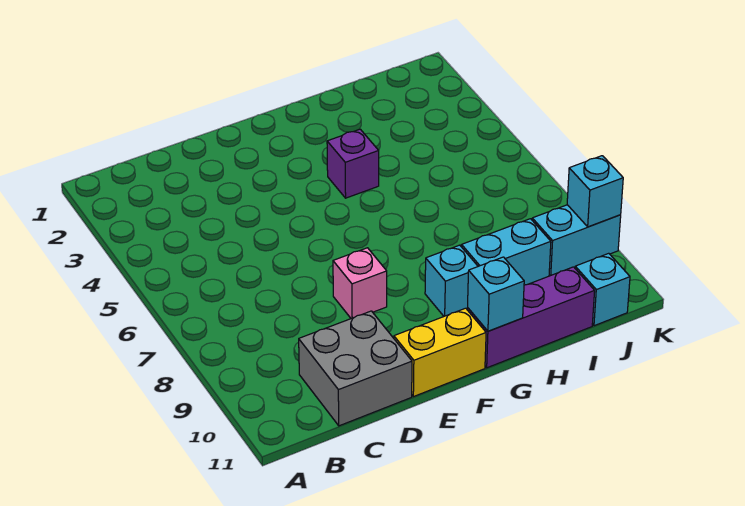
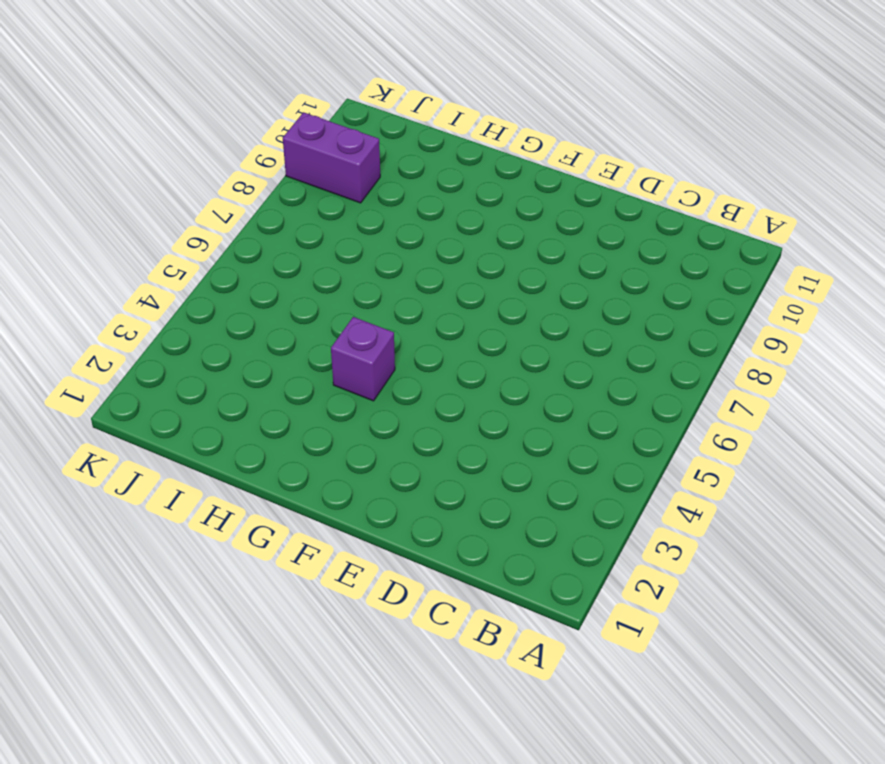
purple 1x2 brick [283,112,380,203] -> cyan 1x2 brick [532,205,621,276]
none -> grey 2x2 brick [299,311,412,426]
none -> pink 1x1 brick [333,248,387,318]

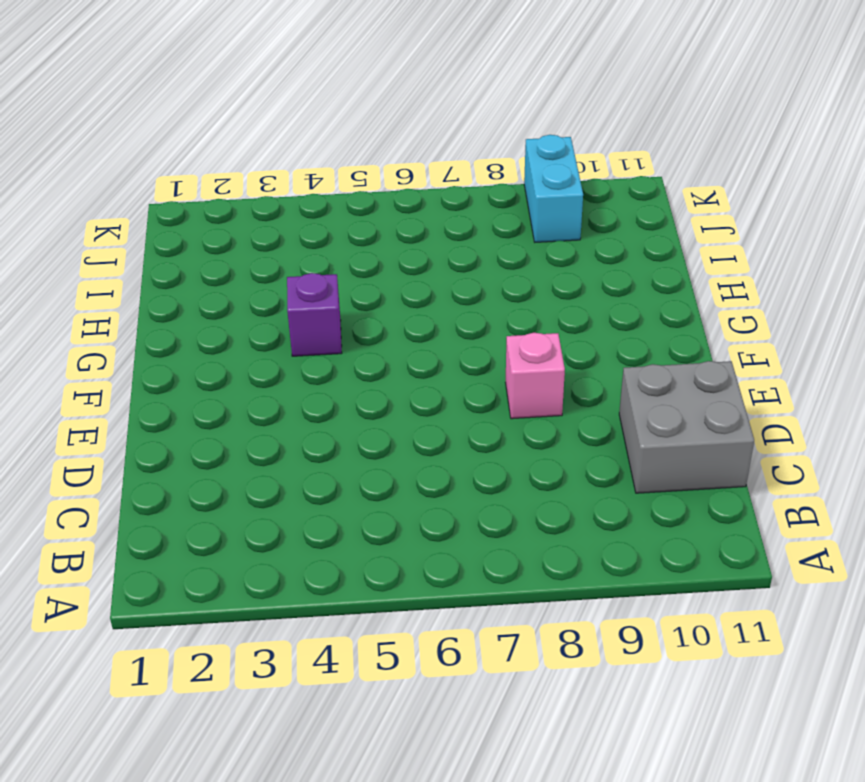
none -> yellow 1x2 brick [394,308,486,397]
none -> cyan 1x1 brick [425,245,478,316]

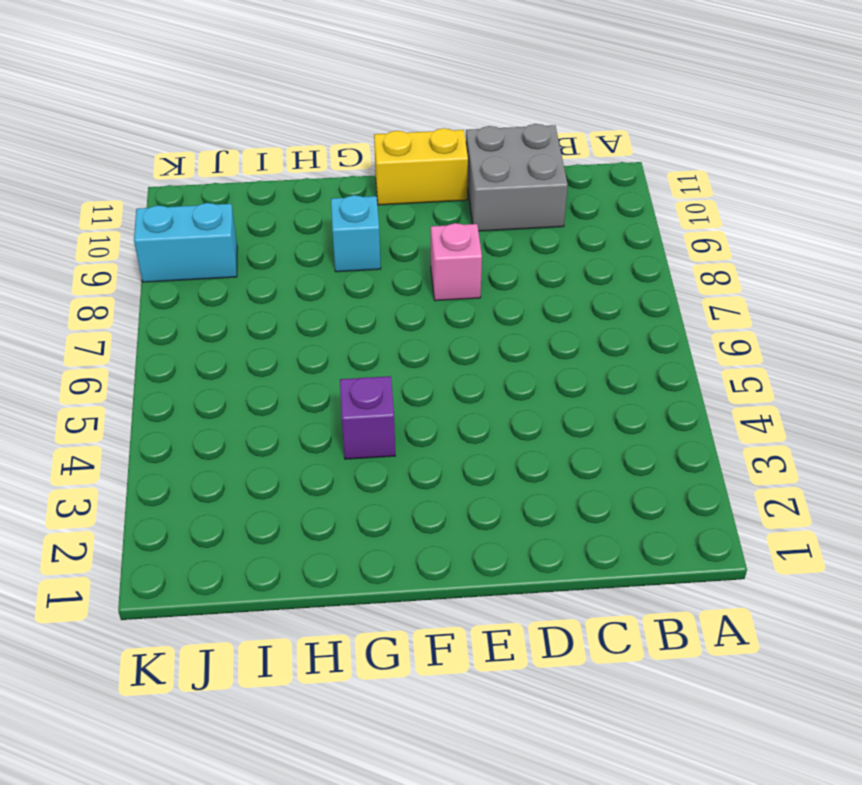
none -> purple 1x3 brick [467,267,595,368]
none -> cyan 1x2 brick [461,219,551,285]

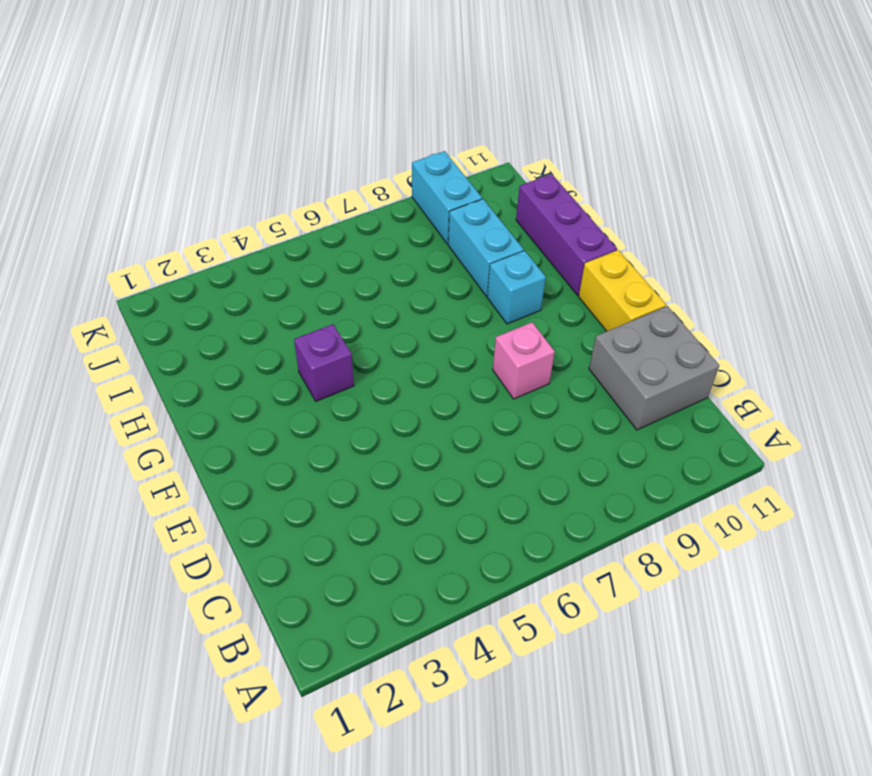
none -> cyan 1x1 brick [575,253,630,326]
none -> cyan 1x1 brick [468,257,524,331]

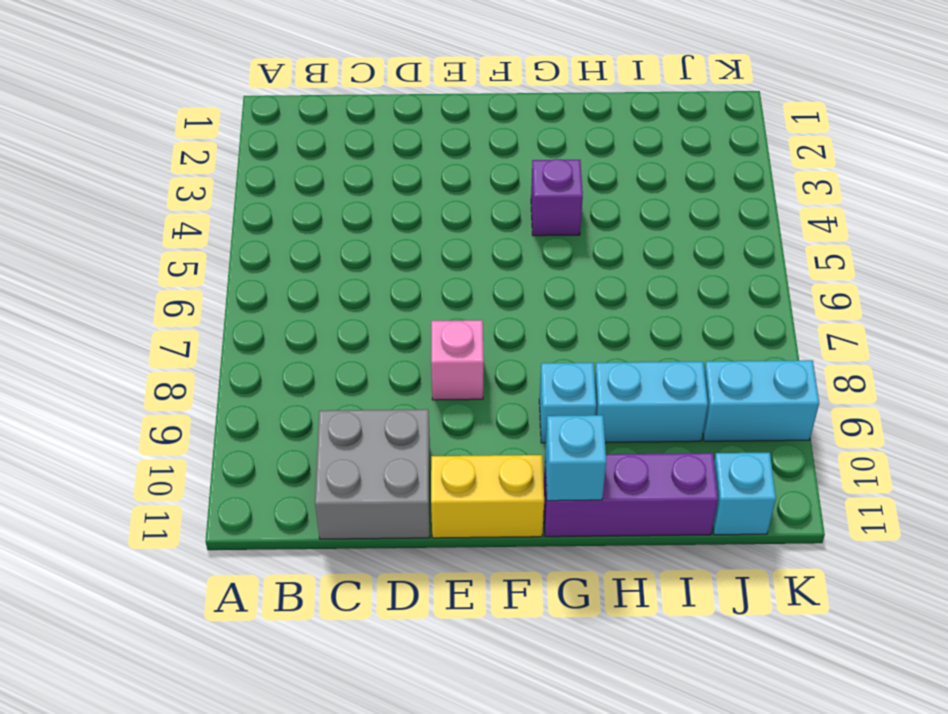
none -> cyan 1x1 brick [567,156,623,227]

